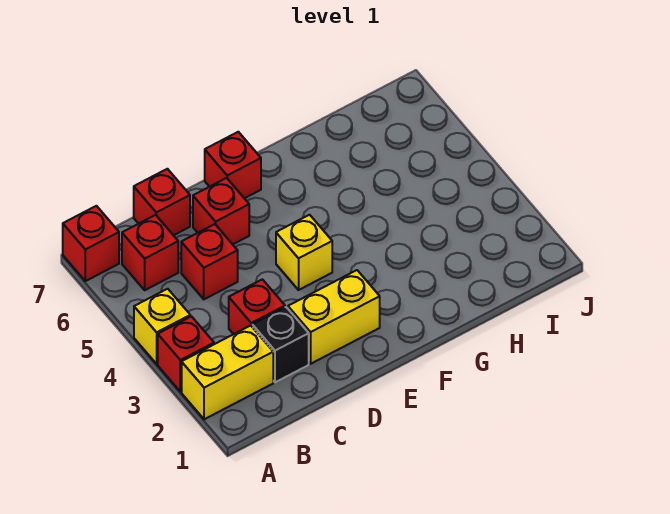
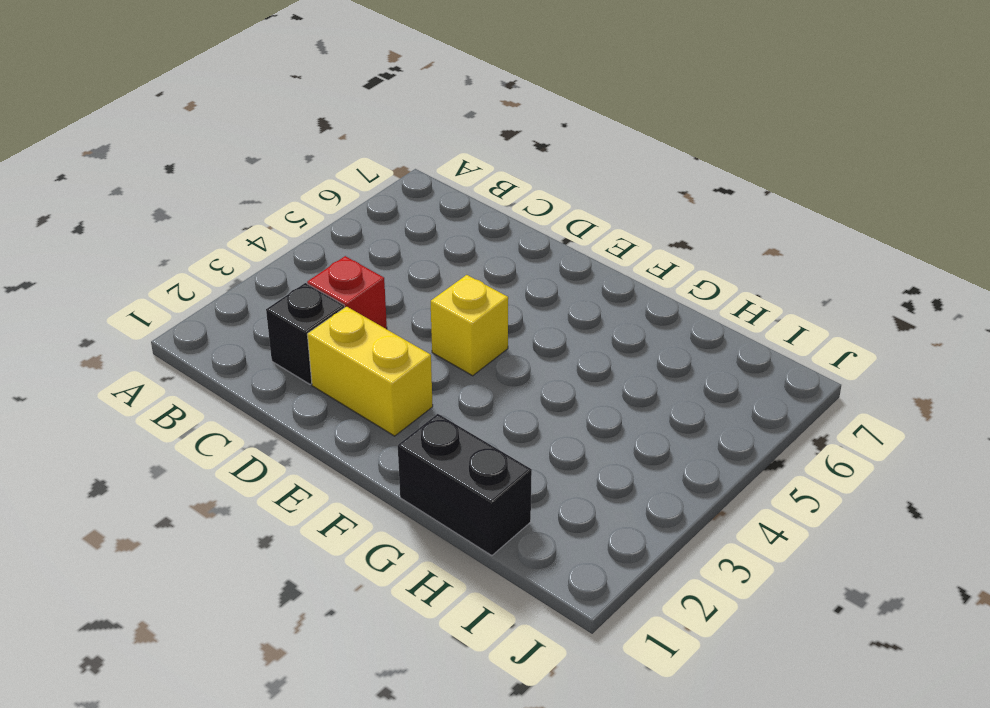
black 1x2 brick [398,414,532,556] -> none
none -> yellow 1x2 brick [182,325,273,419]
none -> red 1x1 brick [158,316,214,392]
none -> yellow 1x1 brick [134,289,190,364]

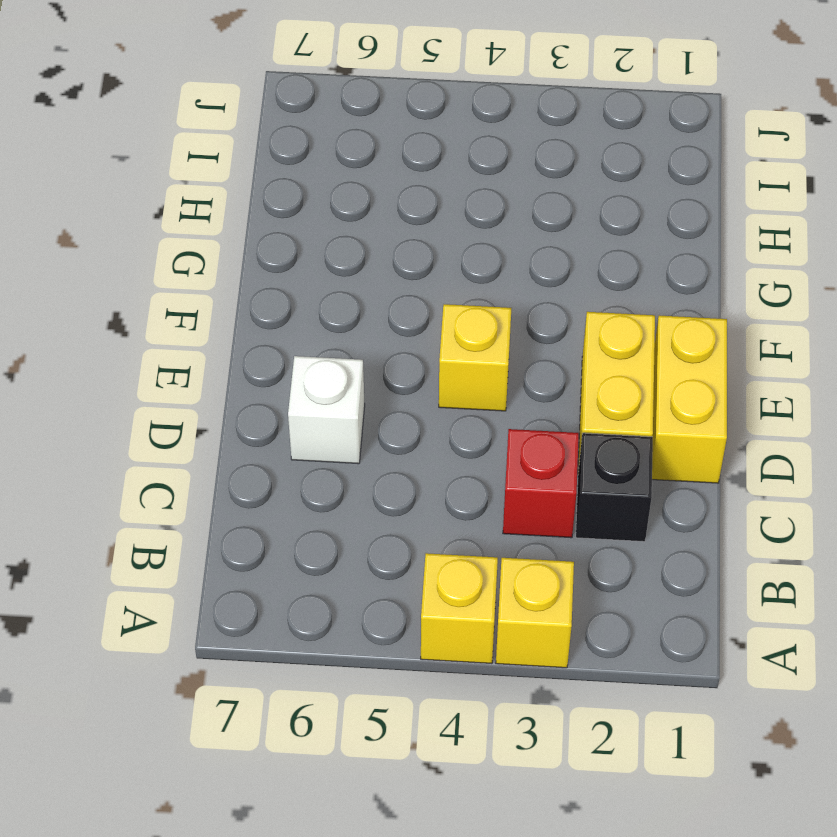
yellow 1x1 brick [496,558,574,668] -> red 1x1 brick [158,316,214,392]
yellow 1x2 brick [652,316,727,483] -> yellow 1x2 brick moved to [182,325,273,419]
white 1x1 brick [288,356,365,464] -> red 1x1 brick [193,178,249,244]
none -> red 1x1 brick [63,206,119,281]
none -> red 1x1 brick [122,215,178,290]
none -> red 1x1 brick [181,224,238,299]

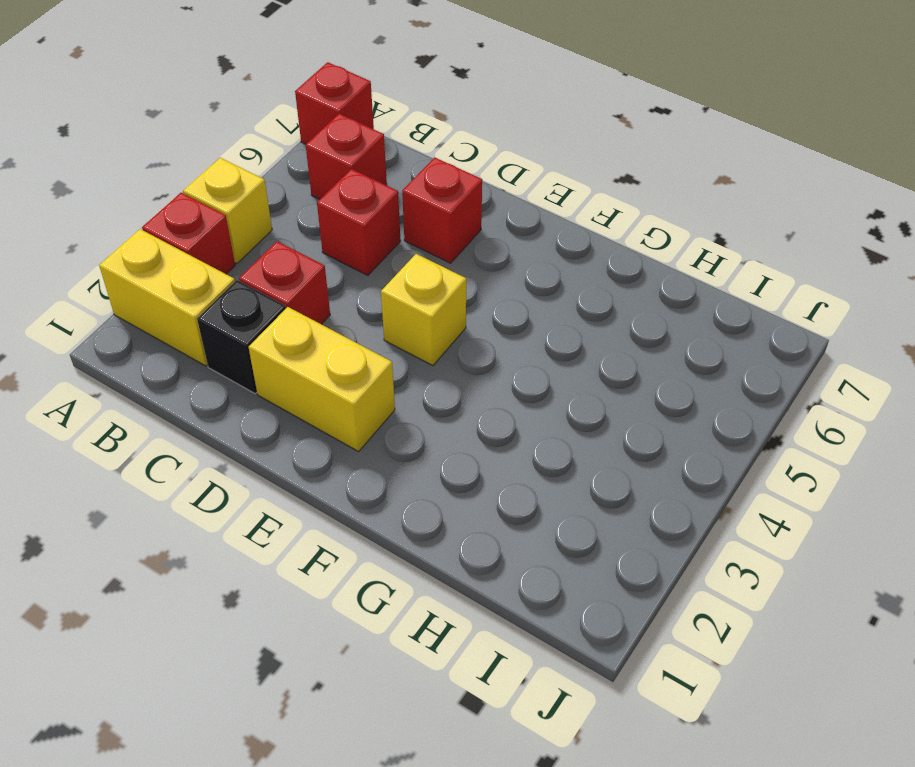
none -> red 1x1 brick [134,169,190,235]
none -> red 1x1 brick [205,132,261,198]

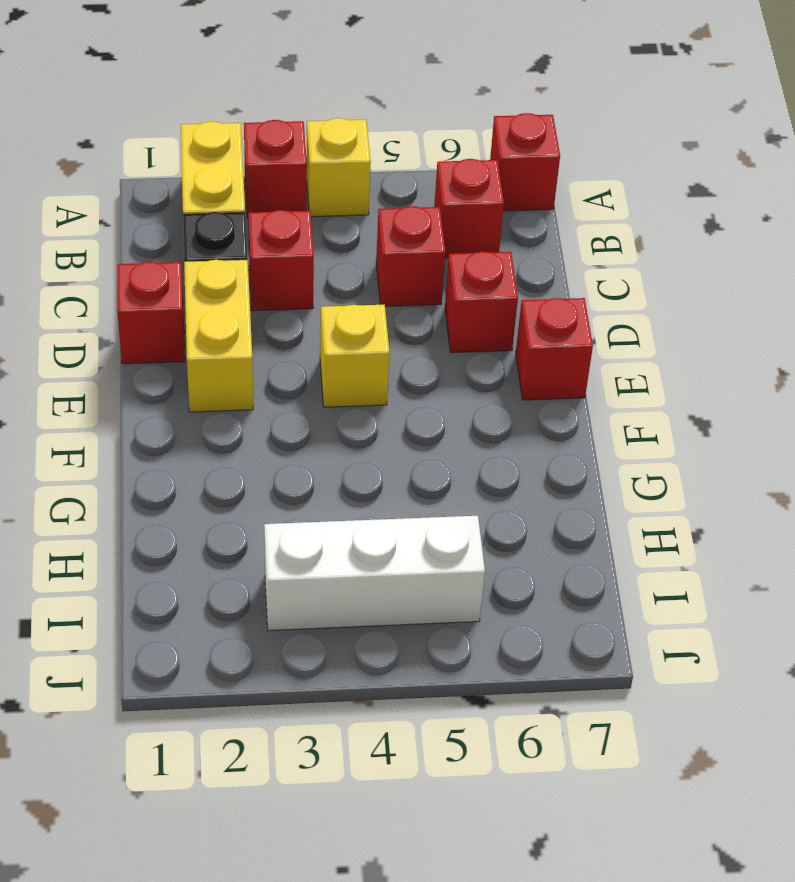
red 1x1 brick [117,262,185,364] -> red 1x1 brick moved to [134,169,190,235]
white 1x3 brick [264,516,485,631] -> none

